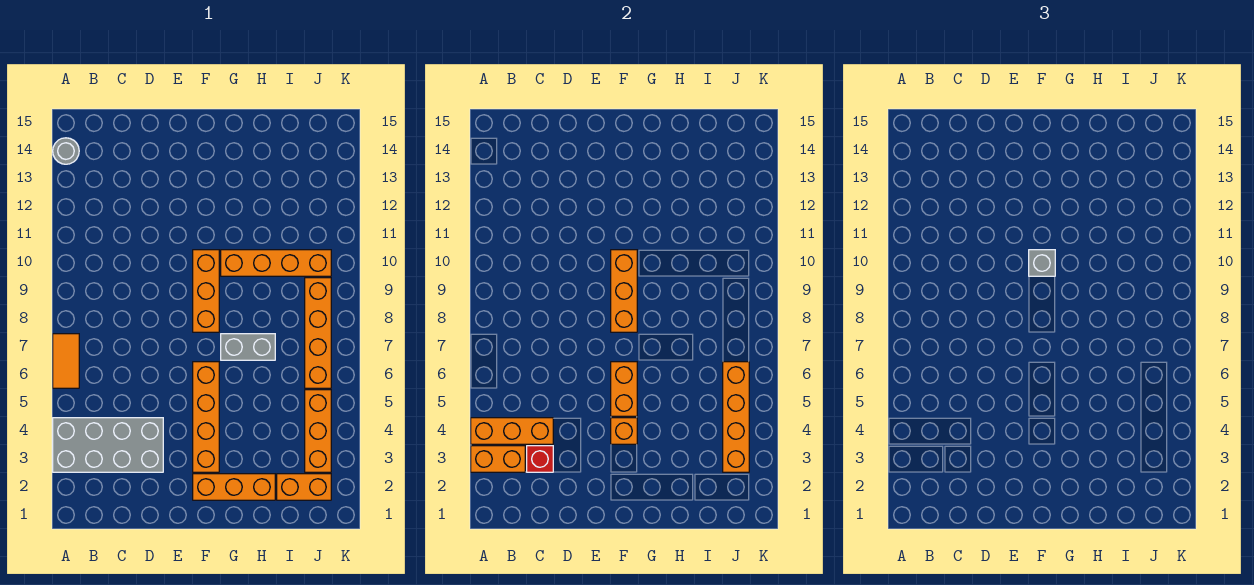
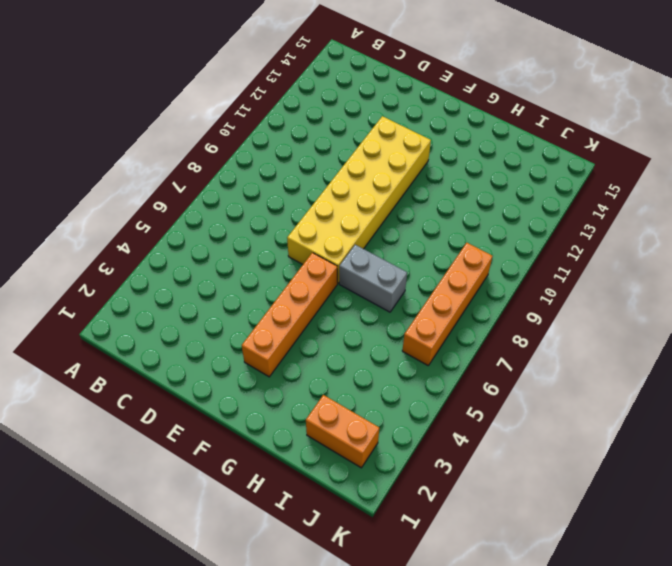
yellow 2x6 brick [287,116,431,284] -> orange 1x3 brick [193,250,219,332]
none -> grey 2x4 brick [53,418,163,472]
none -> orange 1x2 tile [53,334,79,388]
none -> grey 1x1 round brick [53,138,79,164]

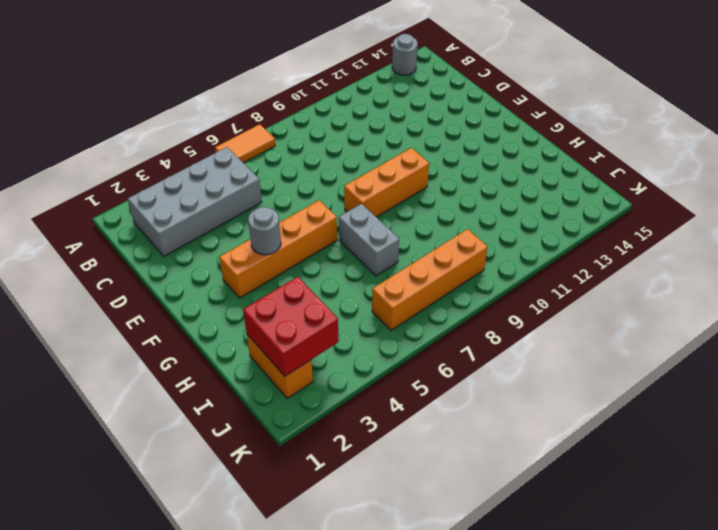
grey 2x4 brick [128,147,262,256] -> grey 2x4 brick turned to [53,418,163,472]
grey 1x1 round brick [248,207,281,255] -> orange 1x1 brick [611,418,637,444]
red 2x2 brick [243,277,339,376] -> orange 1x4 brick [723,362,749,472]
none -> orange 1x3 brick [193,474,275,500]
none -> orange 1x4 brick [221,250,331,276]
none -> orange 1x3 brick [305,390,331,472]

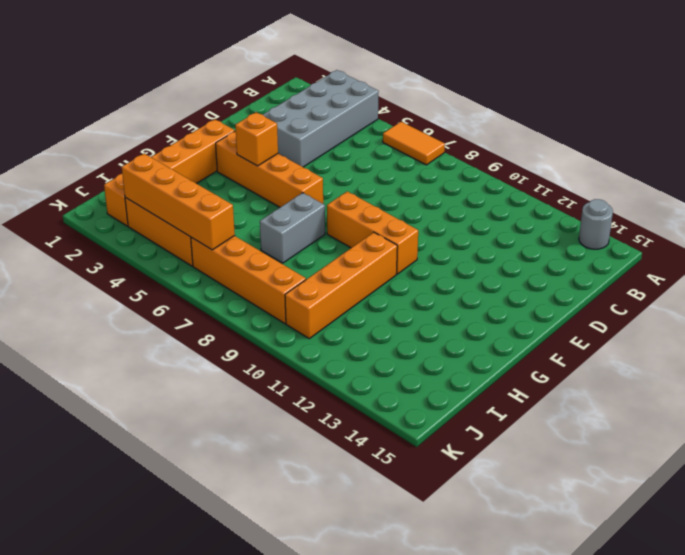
none -> orange 1x2 brick [471,446,525,472]
none -> orange 1x3 brick [471,418,553,444]
none -> red 1x1 brick [527,446,553,472]

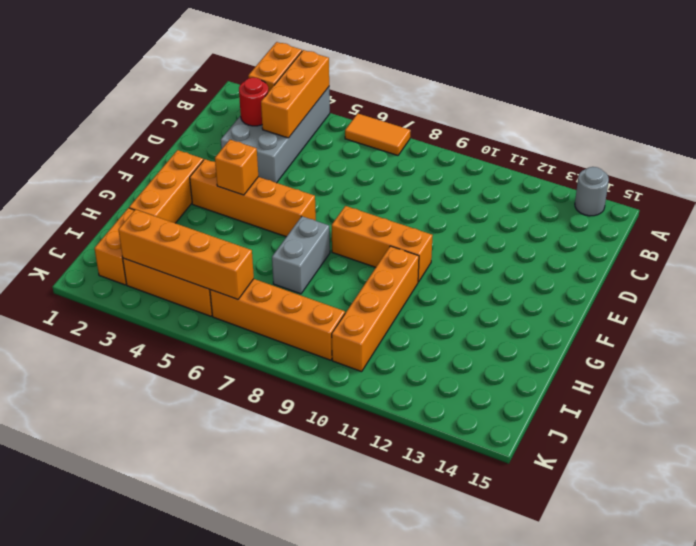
red 1x1 round brick [239,77,268,126] -> red 1x1 brick [527,446,553,472]
none -> orange 1x2 brick [611,362,637,416]
none -> orange 1x3 brick [611,250,637,332]
none -> grey 1x1 brick [1029,250,1055,276]

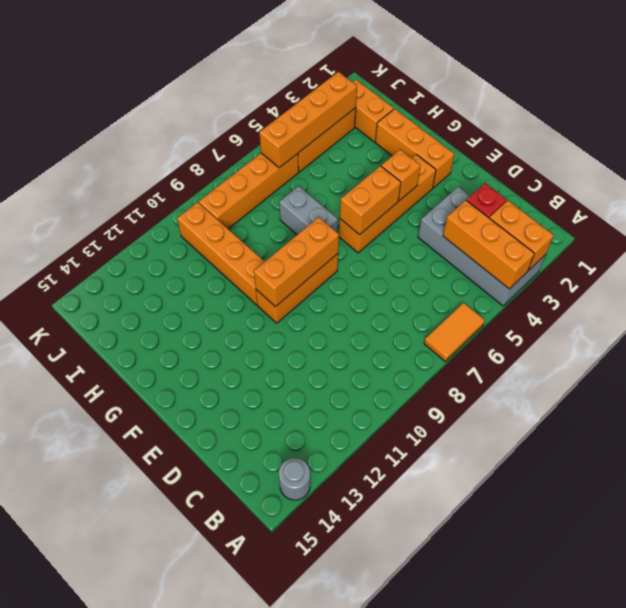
none -> grey 1x1 brick [1029,250,1055,276]

